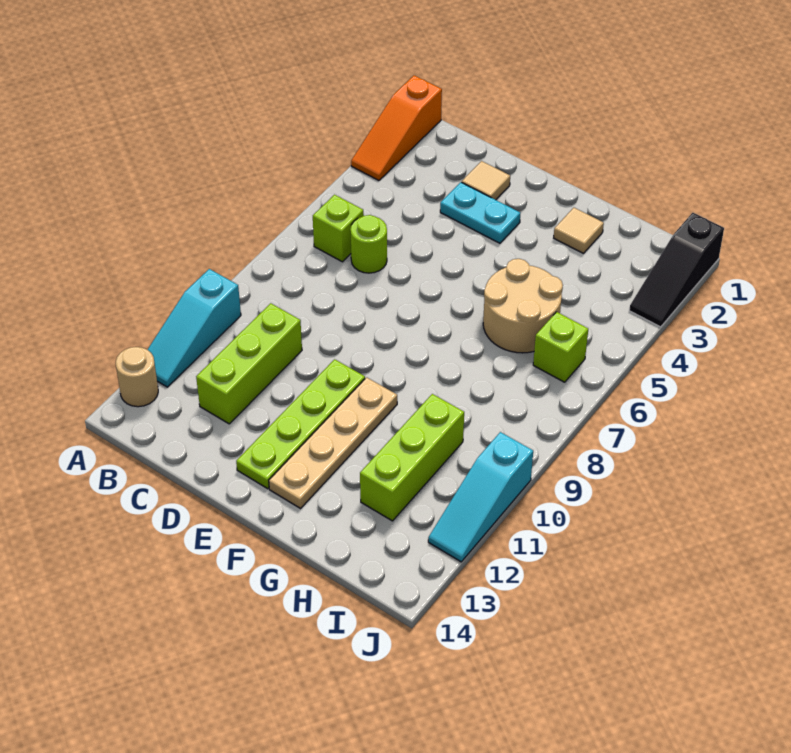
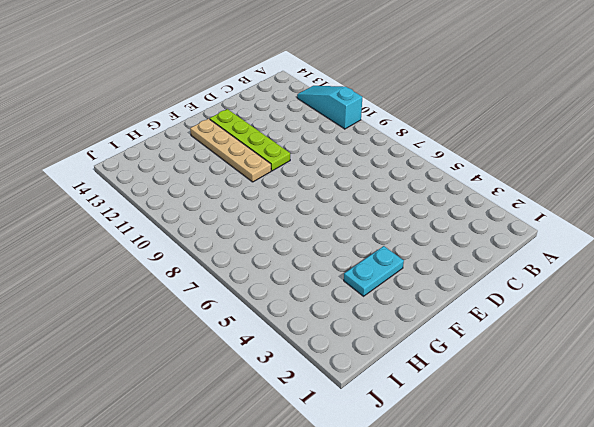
cyan 1x2 plate [344,246,404,296] -> cyan 1x2 plate moved to [440,182,520,243]
none -> orange 1x3 slope [351,75,442,180]
none -> tan 1x1 round brick [116,347,158,407]
none -> lime 1x1 brick [313,195,364,262]

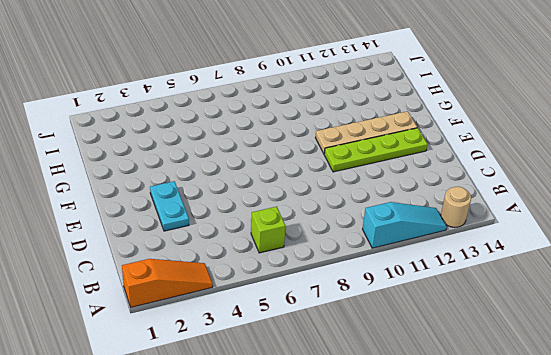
none -> lime 1x1 round brick [350,215,387,273]
none -> lime 1x3 brick [196,303,302,424]
none -> tan 1x1 tile [462,161,510,200]

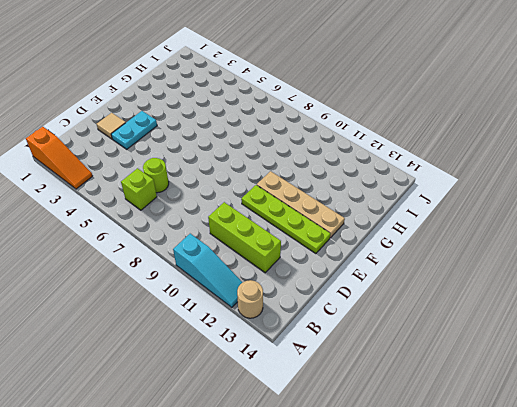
none -> tan 1x1 tile [554,208,604,254]
none -> tan 2x2 round brick [483,259,563,353]
none -> lime 1x3 brick [360,394,464,521]

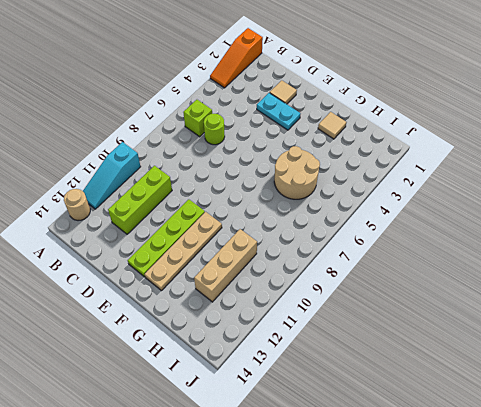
tan 1x3 brick [194,229,257,302] -> lime 1x3 brick [360,394,464,521]
none -> lime 1x1 brick [533,312,588,382]
none -> black 1x3 slope [629,213,724,327]
none -> cyan 1x3 slope [428,432,533,562]

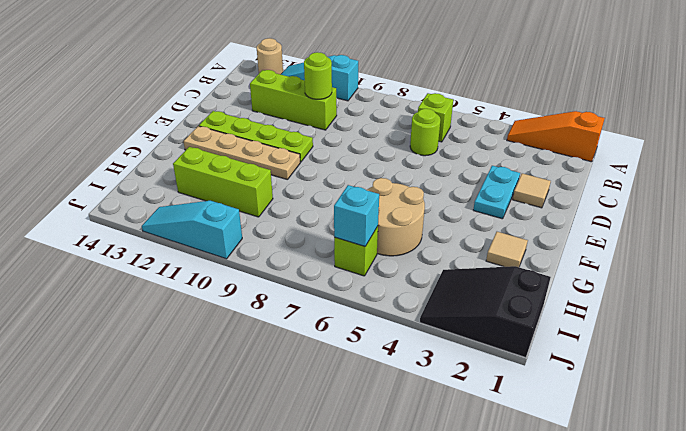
lime 1x1 round brick [304,52,332,99] -> none
black 2x3 slope [420,266,551,358] -> black 1x3 slope [629,213,724,327]
cyan 1x1 brick [334,185,379,246] -> none

